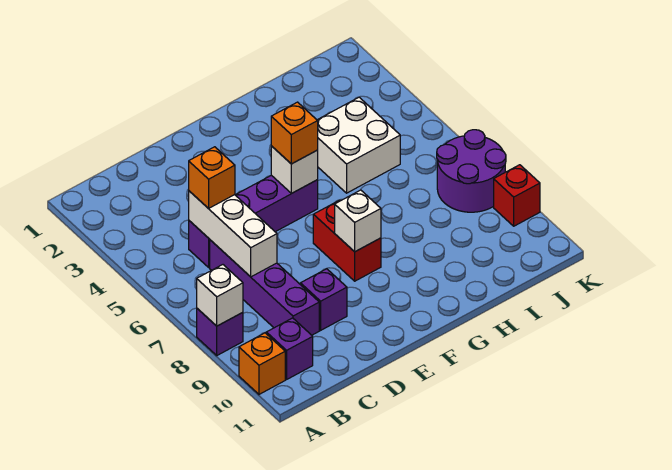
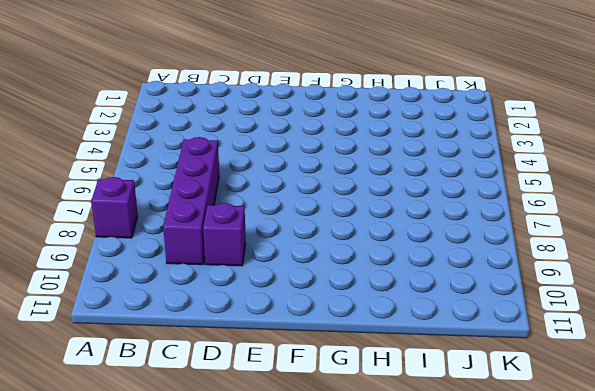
none -> orange 1x1 brick [239,333,285,394]
none -> purple 1x1 brick [266,318,313,379]
none -> purple 1x4 brick [189,175,318,267]

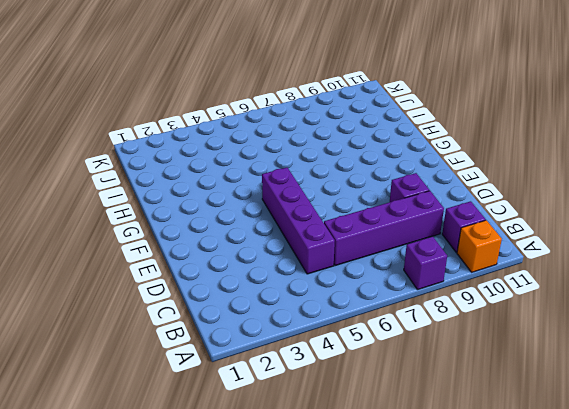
none -> red 1x2 brick [313,200,381,281]
none -> white 2x2 brick [317,97,400,193]
none -> purple 2x2 round brick [437,130,506,212]

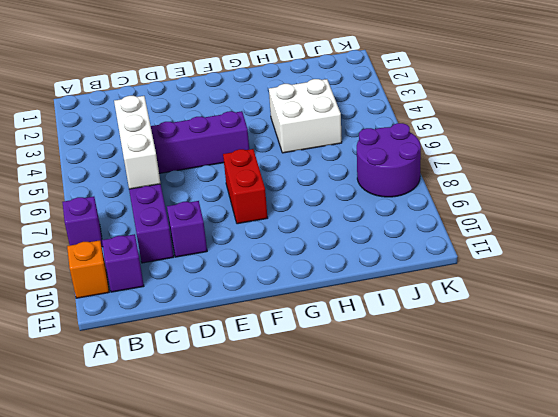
none -> red 1x1 brick [494,165,540,226]
none -> white 1x1 brick [197,265,243,326]
none -> white 1x1 brick [271,146,318,193]

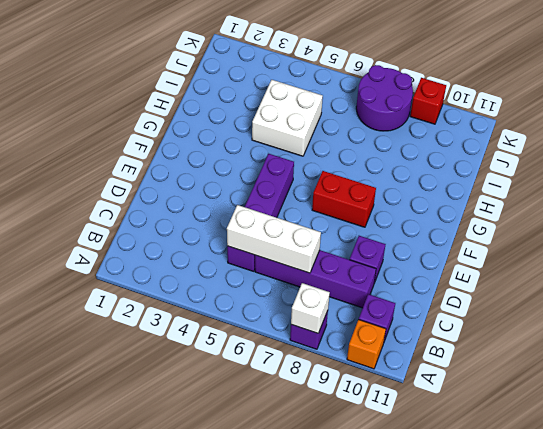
none -> white 1x1 brick [271,146,318,193]
none -> white 1x1 brick [335,190,381,252]
none -> orange 1x1 brick [189,147,235,209]

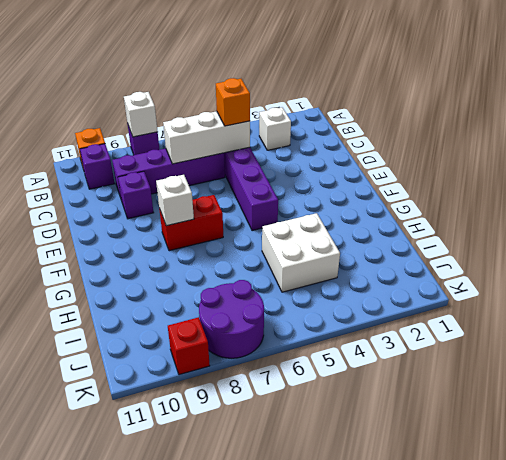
white 1x1 brick [259,107,291,150] -> white 1x1 brick moved to [271,146,318,193]
none -> orange 1x1 brick [271,102,318,164]

